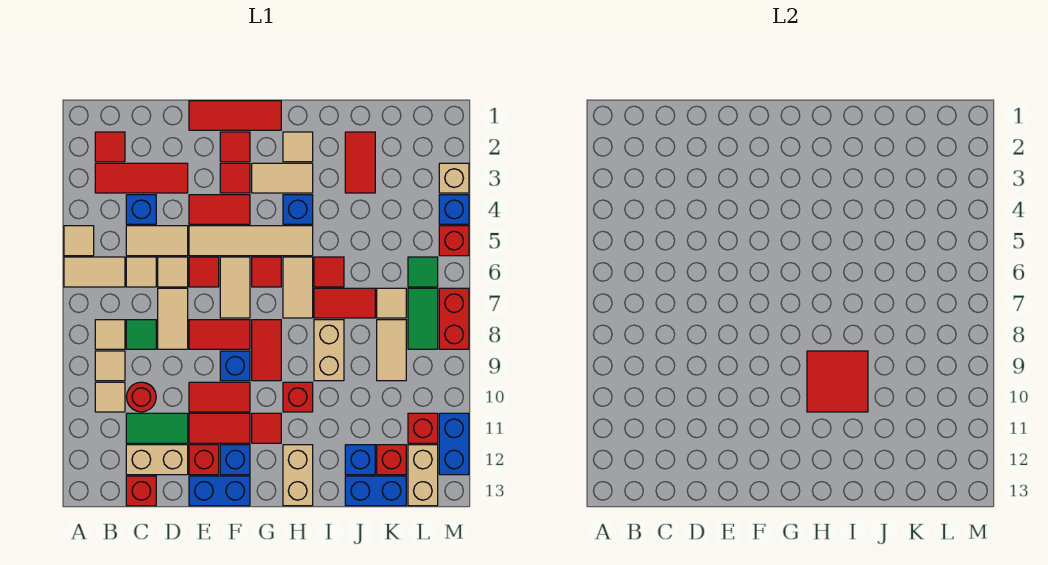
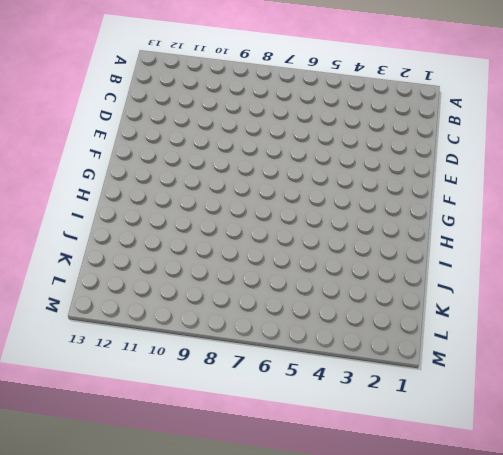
none -> tan 1x1 tile [64,226,94,256]
none -> tan 1x2 tile [64,257,125,287]
none -> red 1x1 tile [95,132,125,162]
none -> red 1x3 tile [95,163,188,193]

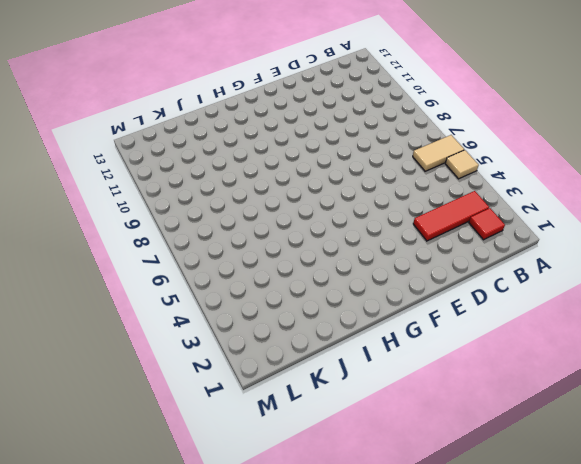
none -> tan 1x1 tile [95,320,125,349]
none -> tan 1x1 tile [95,351,125,381]
none -> tan 1x1 tile [95,382,125,412]
none -> blue 1x1 brick [126,195,156,224]

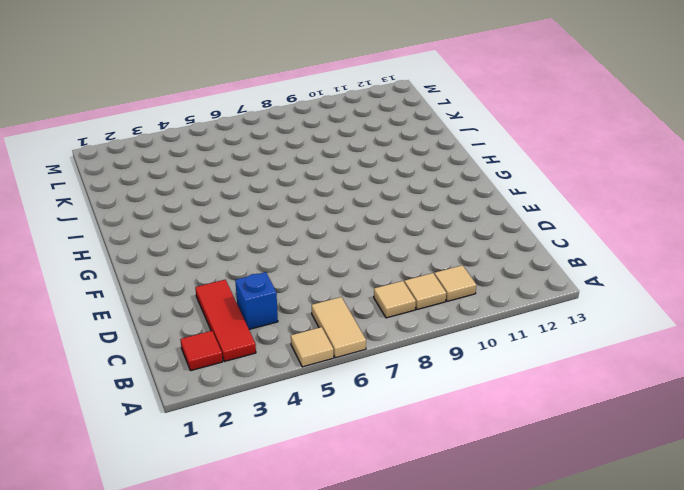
none -> tan 1x2 tile [126,226,188,256]
none -> tan 1x1 tile [126,257,156,287]
none -> green 1x1 tile [126,320,156,349]
none -> red 1x1 round brick [127,382,156,412]

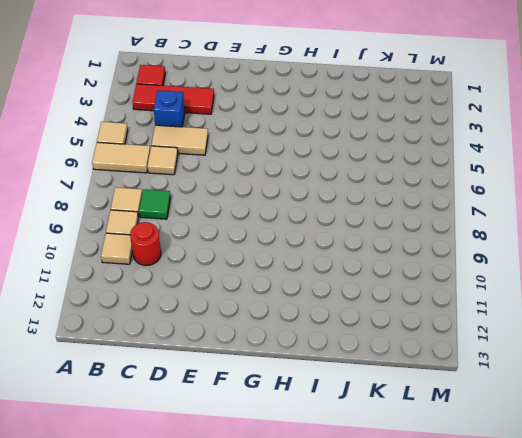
none -> green 1x2 tile [126,413,188,443]
none -> tan 1x2 brick [126,445,188,475]
none -> red 1x1 brick [126,476,156,506]
none -> tan 1x1 tile [158,257,188,287]

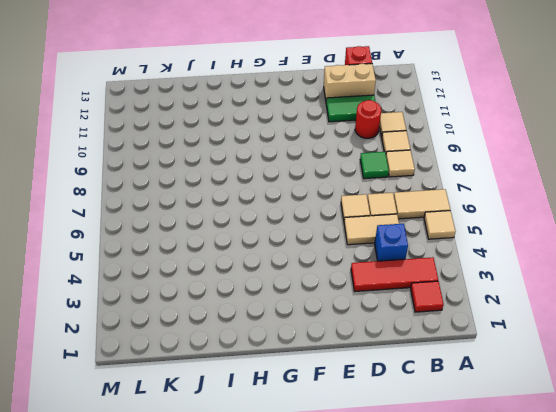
none -> tan 1x2 tile [158,288,188,349]
none -> red 1x3 tile [189,101,281,130]
none -> red 1x2 tile [189,195,250,224]
none -> tan 1x4 tile [189,226,313,256]

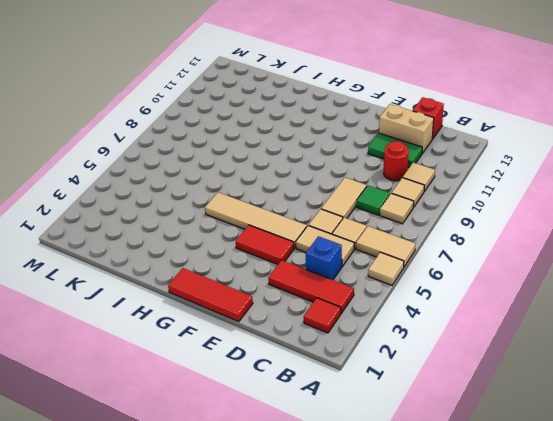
none -> red 1x1 tile [189,257,219,287]
none -> red 1x2 tile [189,320,250,349]
none -> red 1x2 tile [189,382,250,412]
none -> red 1x2 tile [189,413,250,443]

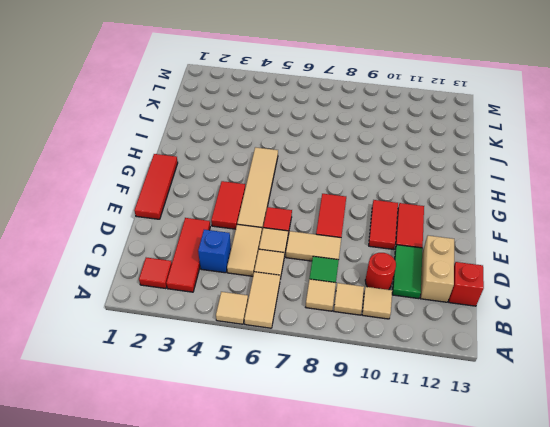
none -> red 1x1 brick [189,445,219,475]
none -> blue 1x2 brick [189,476,250,506]
none -> red 1x1 tile [220,132,250,162]
none -> red 1x1 tile [220,163,250,193]

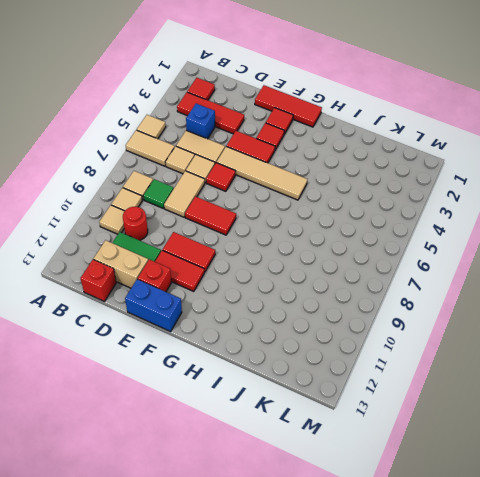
none -> tan 1x2 tile [220,257,250,318]
none -> blue 1x1 brick [220,351,250,381]
none -> blue 1x1 brick [220,445,250,475]
none -> tan 1x2 tile [252,163,313,193]

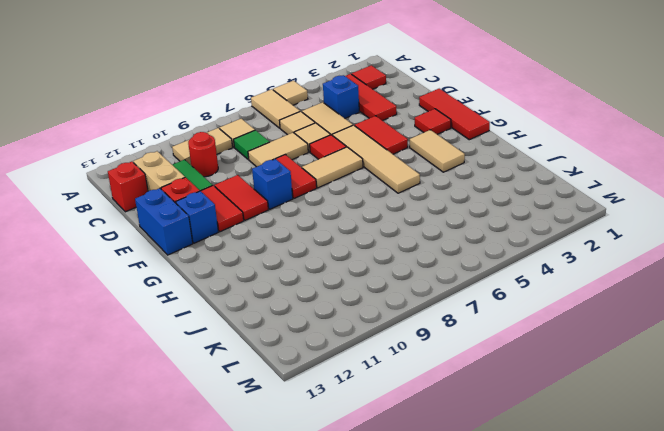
none -> red 1x1 tile [220,163,250,193]
none -> red 1x1 tile [252,257,281,287]
none -> red 1x2 tile [252,320,281,381]
none -> red 1x1 tile [252,413,281,443]

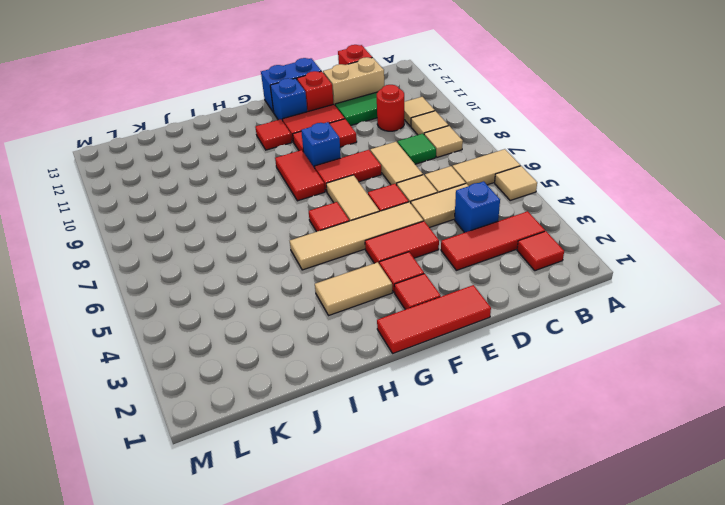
none -> tan 1x1 tile [283,132,313,162]
none -> blue 1x1 brick [283,195,313,224]
none -> tan 1x2 tile [283,257,313,318]
none -> red 1x1 brick [283,382,313,412]

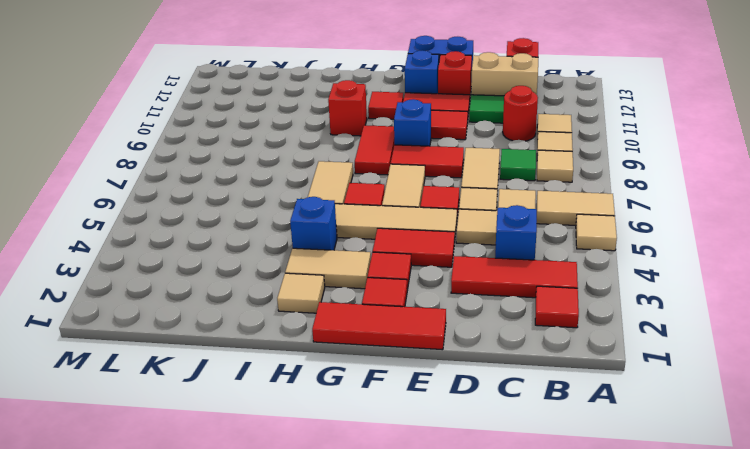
none -> tan 1x2 brick [283,445,313,506]
none -> red 1x1 tile [314,257,344,287]
none -> red 1x2 tile [314,288,375,318]
none -> tan 1x2 brick [314,320,344,381]

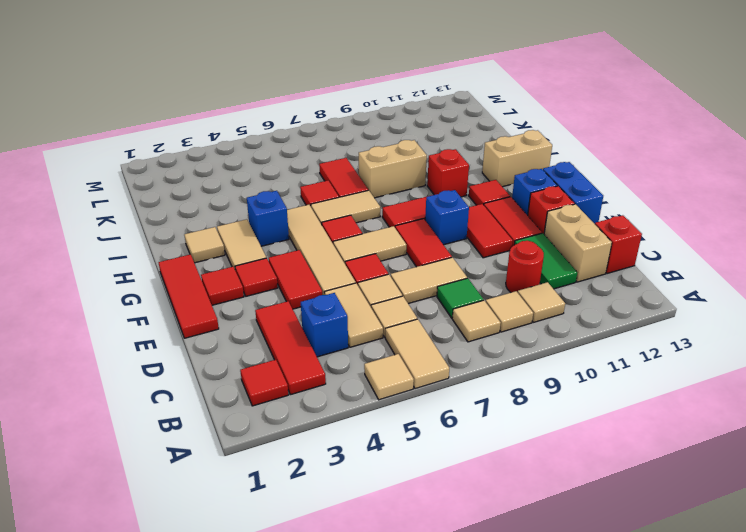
none -> red 1x2 tile [345,132,375,193]
none -> blue 1x1 brick [345,445,375,475]
none -> blue 1x2 brick [345,476,406,506]
none -> tan 1x1 tile [377,288,406,318]

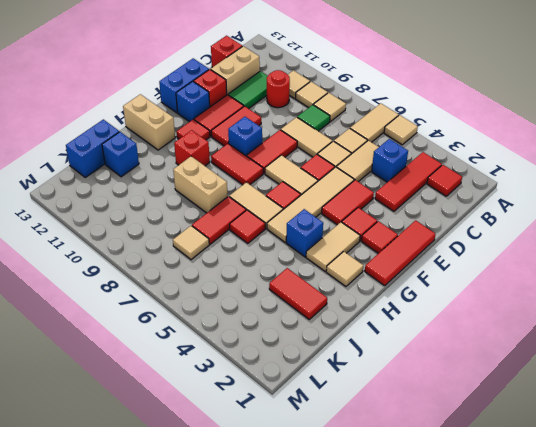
none -> tan 1x2 tile [377,320,406,381]
none -> red 1x1 brick [377,445,406,475]
none -> green 1x1 tile [408,257,438,287]
none -> green 1x2 tile [408,288,438,349]

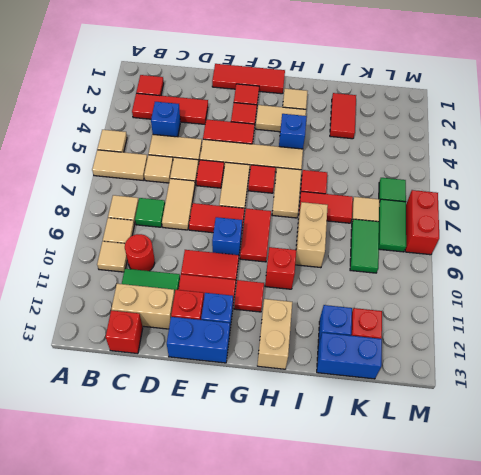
green 1x2 tile [350,219,379,273] -> tan 1x2 tile [377,320,406,381]
none -> red 1x1 brick [408,413,438,443]
none -> tan 1x2 brick [408,445,438,506]
none -> tan 1x1 brick [439,163,469,193]
none -> blue 1x1 brick [439,195,469,224]

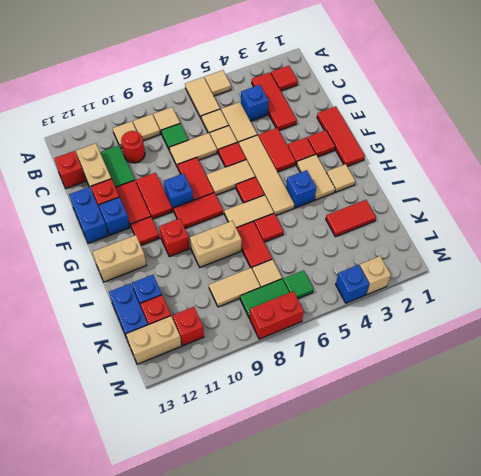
none -> red 1x1 brick [439,226,469,256]
none -> blue 1x2 brick [439,413,469,475]
none -> red 2x2 tile [807,351,868,412]

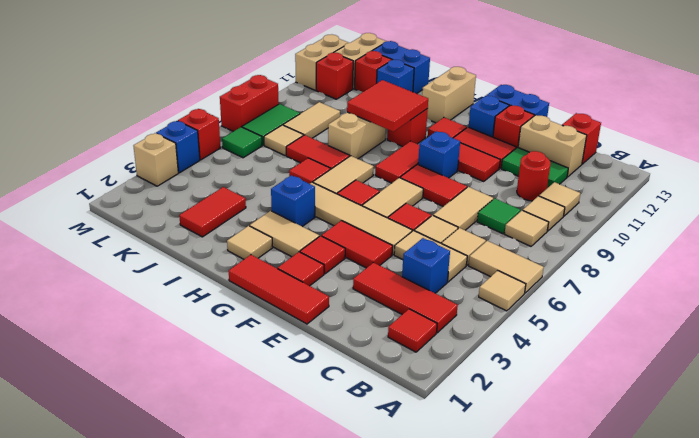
tan 1x2 brick [295,34,348,90] -> blue 1x2 brick [439,413,469,475]

